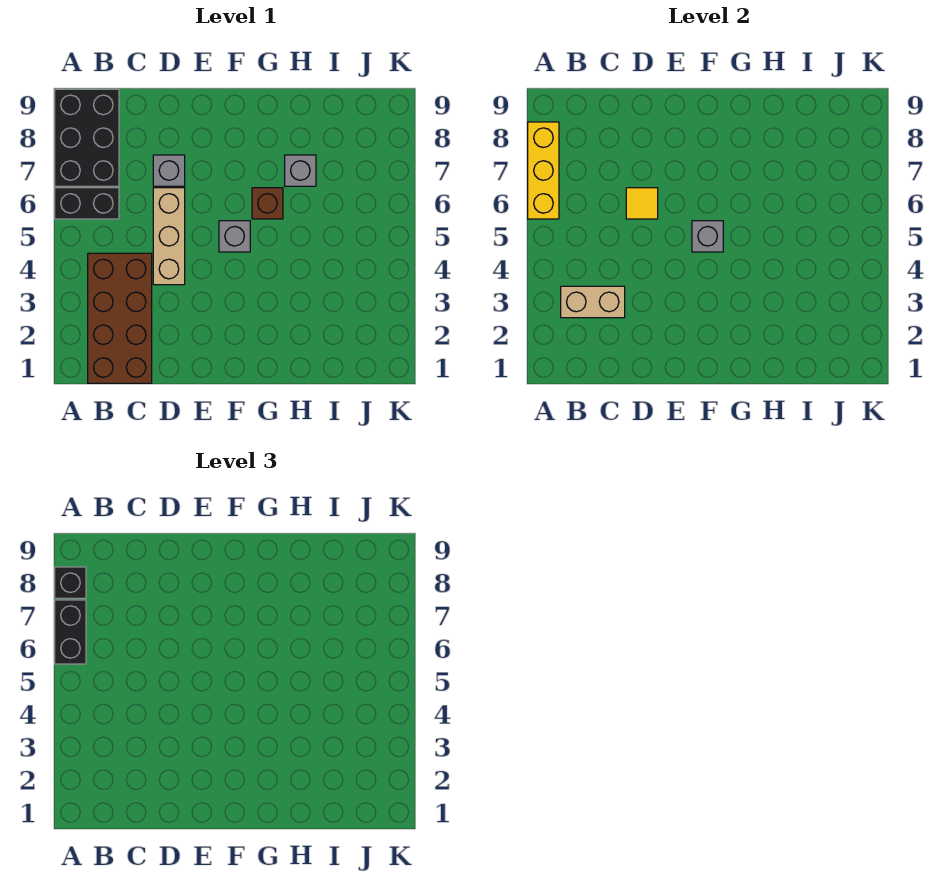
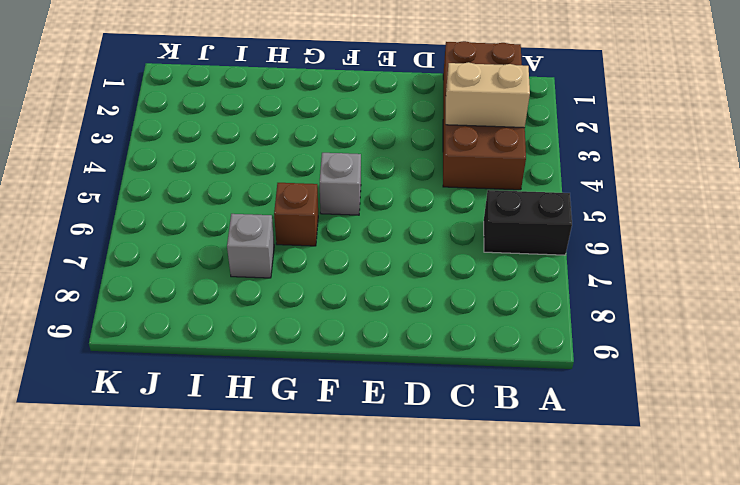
none -> black 2x3 brick [55,89,119,186]
none -> tan 1x3 brick [153,188,185,285]
none -> grey 1x1 brick [153,155,185,186]

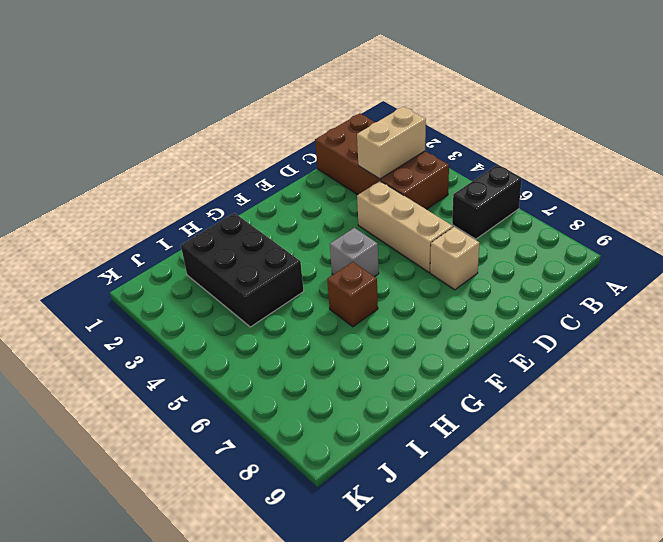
tan 1x1 brick [430,227,479,290] -> grey 1x1 brick [153,155,185,186]
black 2x3 brick [181,213,304,327] -> black 2x3 brick moved to [55,89,119,186]
none -> grey 1x1 brick [285,155,316,186]
none -> yellow 1x3 brick [528,122,559,219]
none -> yellow 1x1 tile [626,188,658,219]

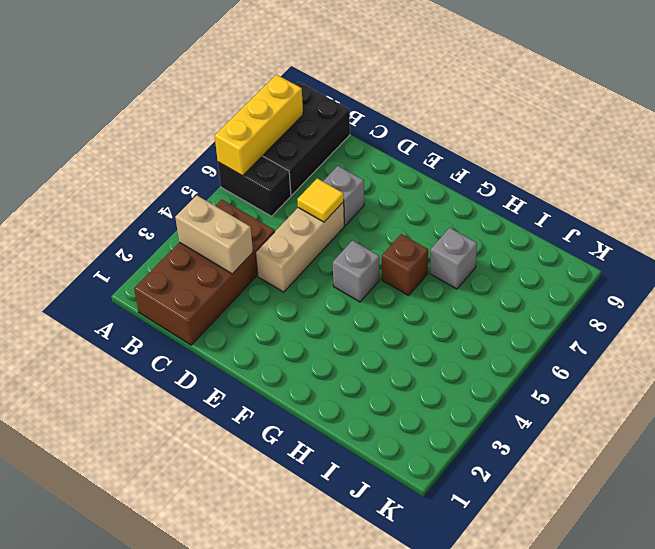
none -> grey 1x1 brick [692,221,723,252]
none -> black 1x2 brick [55,600,86,664]
none -> black 1x1 brick [55,567,86,598]

